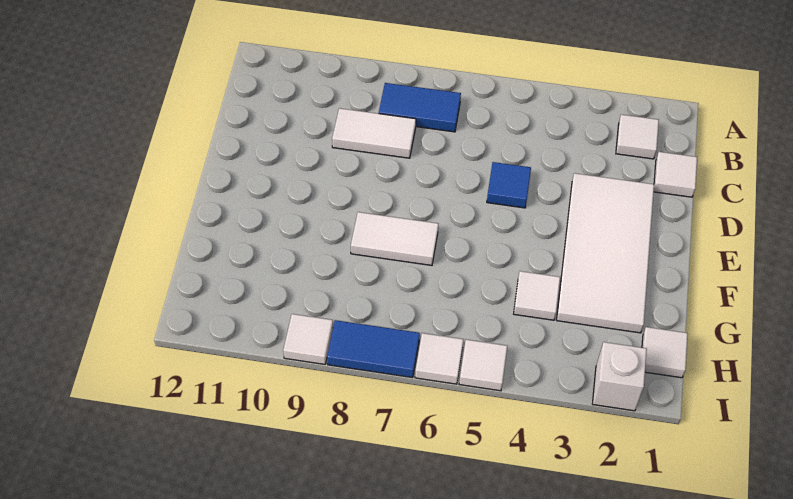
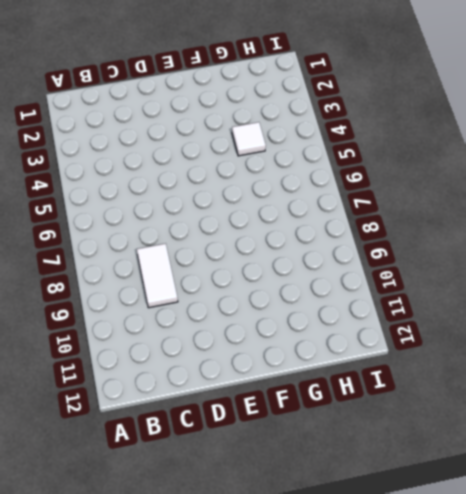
none -> white 1x1 tile [616,115,659,159]
none -> blue 1x2 tile [379,83,461,132]
none -> white 1x1 tile [654,152,697,197]

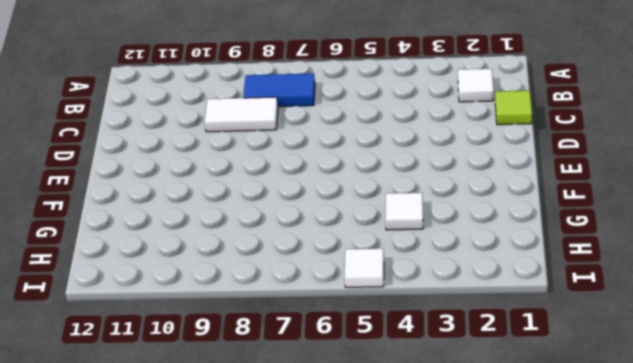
lime 1x1 tile [495,91,532,125] -> white 1x1 tile [654,152,697,197]
none -> white 2x4 tile [557,173,654,333]
none -> blue 1x1 tile [487,162,531,208]
none -> white 1x2 tile [351,212,438,265]

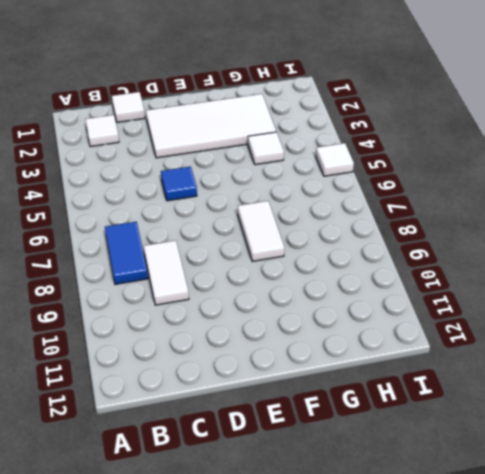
none -> white 1x1 tile [642,327,688,378]
none -> white 1x1 brick [593,342,647,411]
none -> white 1x1 tile [415,333,463,384]

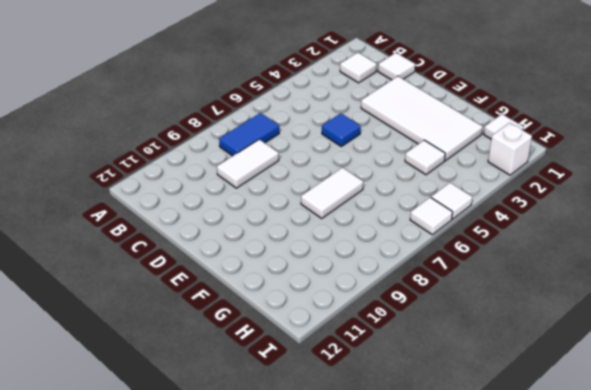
none -> blue 1x2 tile [327,320,420,378]
none -> white 1x1 tile [283,314,333,364]

